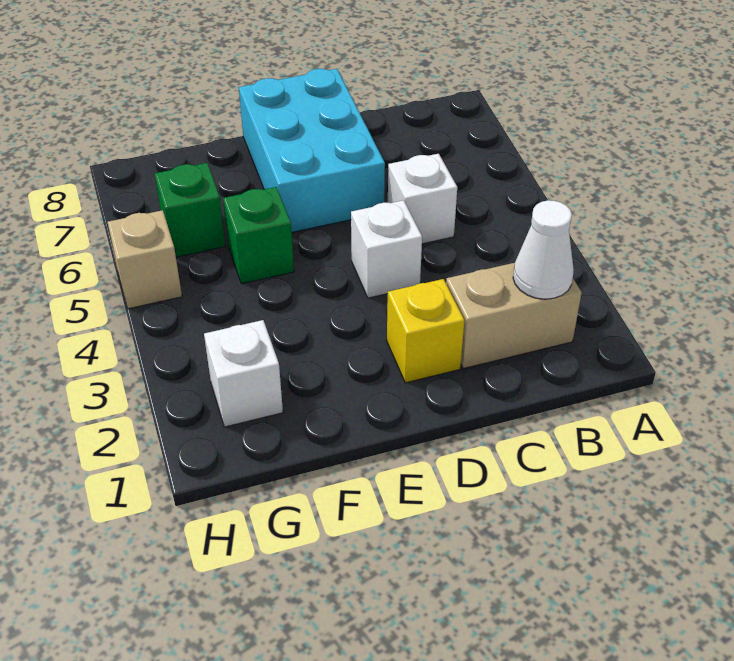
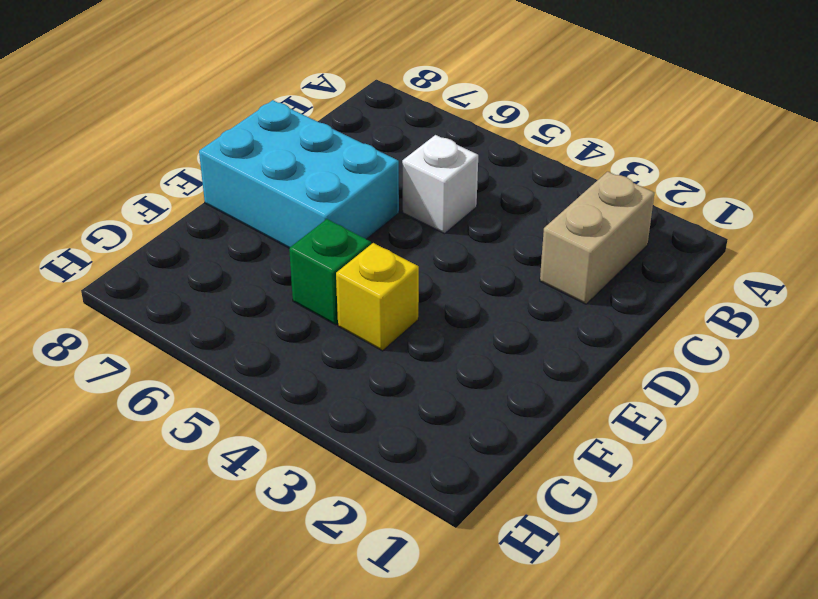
yellow 1x1 brick [336,243,419,351] -> yellow 1x1 brick moved to [387,279,464,383]
none -> white 1x1 brick [351,200,422,298]
none -> white 1x1 brick [204,320,283,427]

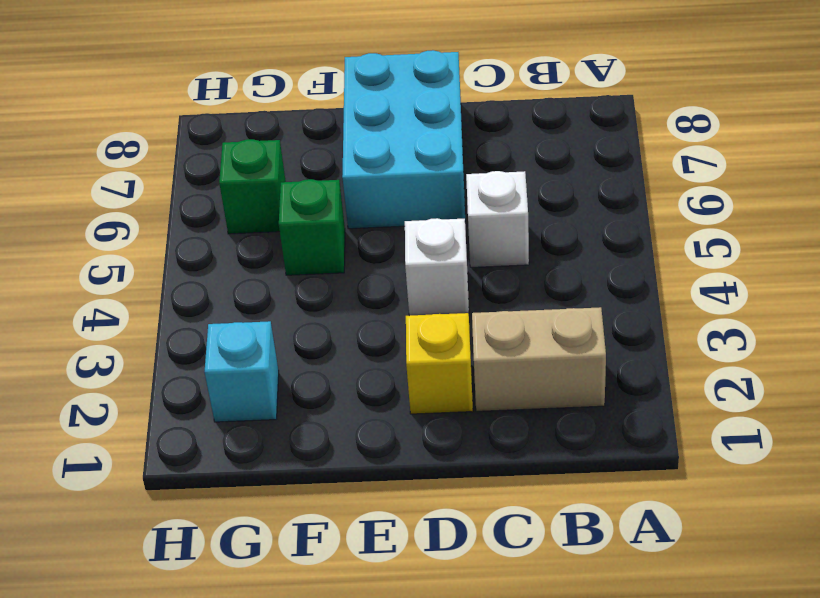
cyan 1x1 brick [205,321,279,422] -> white 1x1 brick [204,320,283,427]
none -> tan 1x1 brick [108,210,182,309]
none -> white 1x1 cone [513,200,574,299]

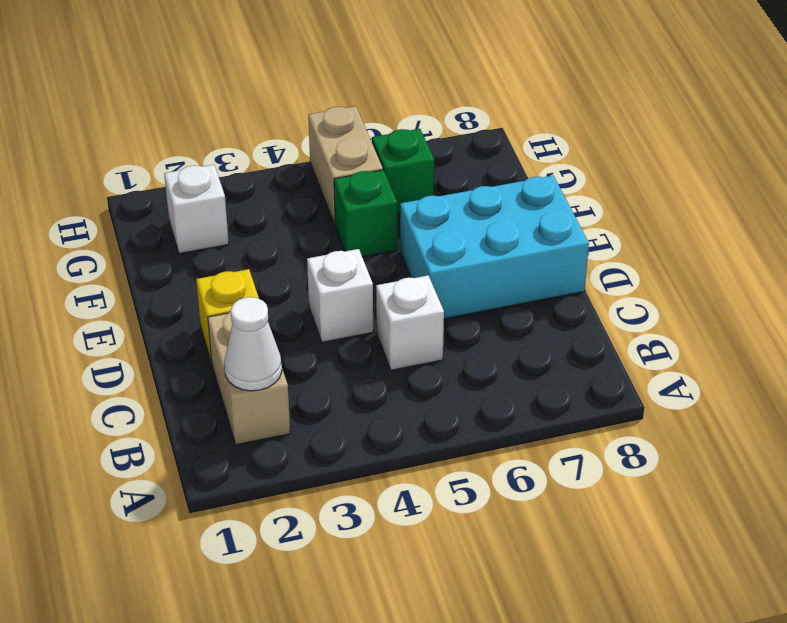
tan 1x2 brick [308,106,383,225] -> tan 1x1 brick [108,210,182,309]

